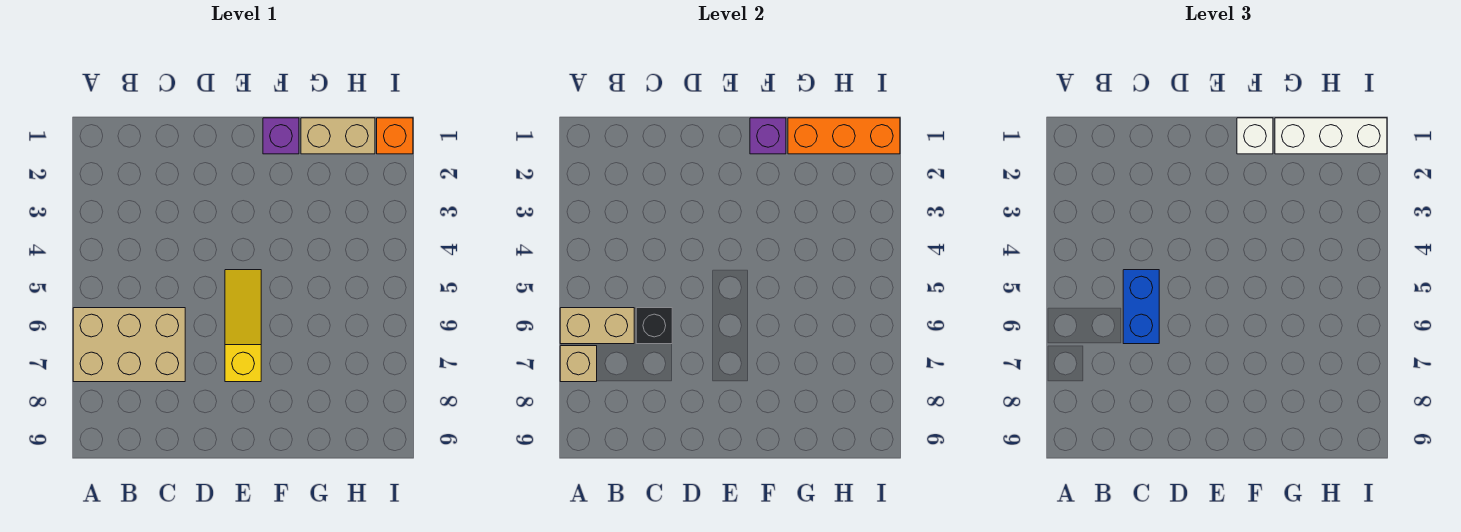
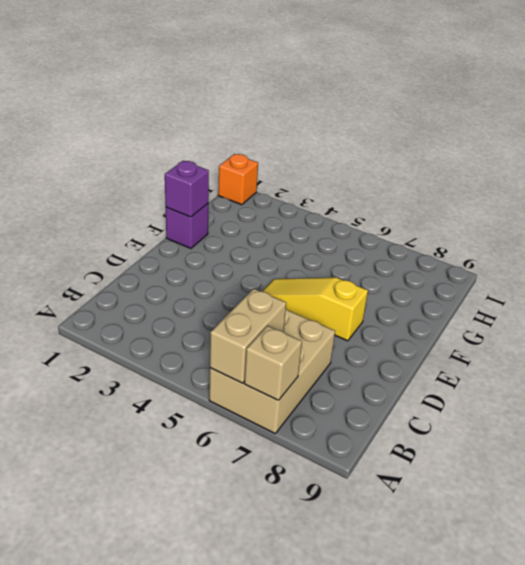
none -> tan 1x2 brick [301,118,375,154]
none -> black 1x1 brick [636,308,672,344]
none -> orange 1x3 brick [788,118,900,154]

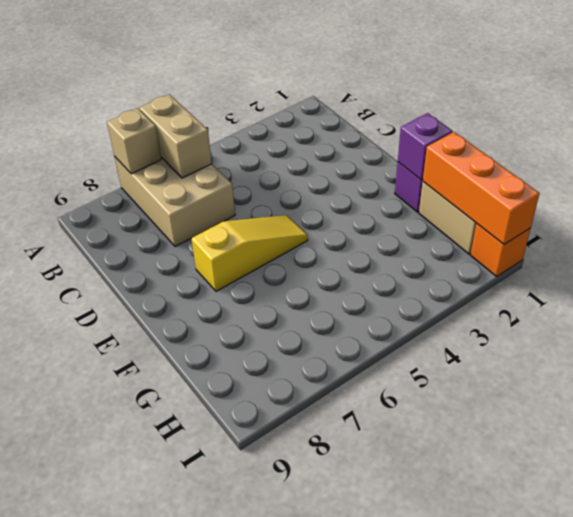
none -> black 1x1 brick [636,308,672,344]
none -> blue 1x2 brick [1123,270,1159,344]
none -> white 1x1 brick [1237,118,1273,154]

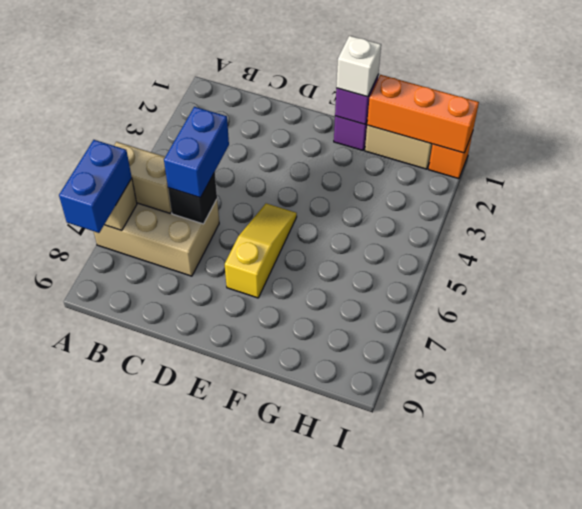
blue 1x2 brick [59,140,132,233] -> none
none -> white 1x3 brick [1275,118,1387,154]

